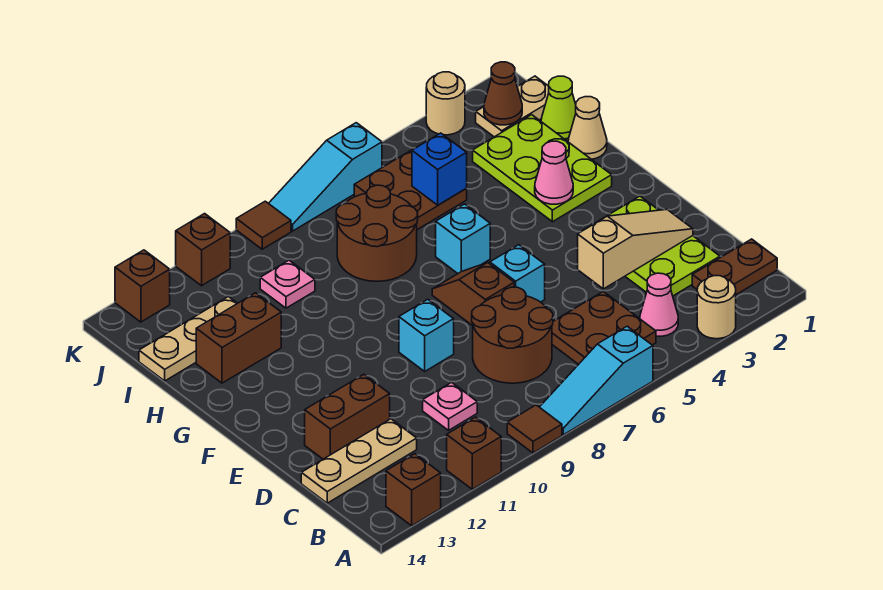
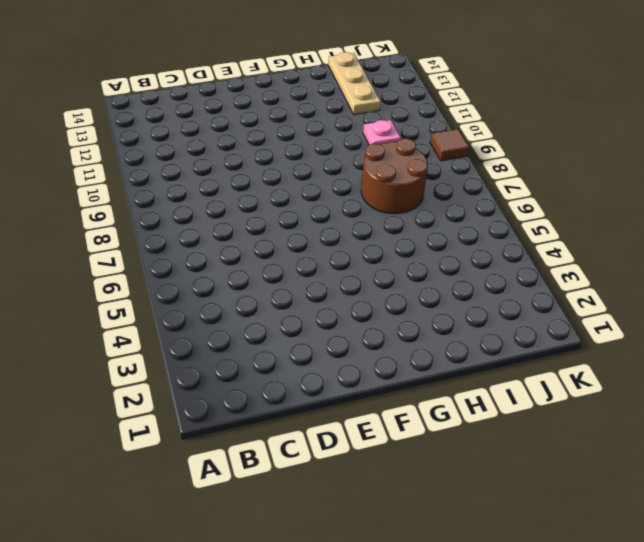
none -> tan 1x1 round brick [697,276,736,339]
none -> cyan 1x3 slope [540,326,653,435]
none -> brown 1x1 tile [507,405,562,453]
none -> brown 1x1 brick [447,417,501,489]

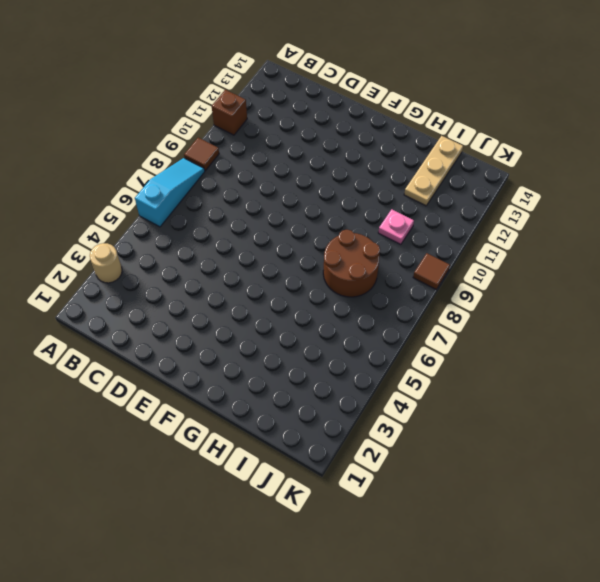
none -> brown 1x1 brick [386,454,441,526]
none -> brown 1x2 plate [692,239,777,295]
none -> pink 1x1 cone [640,273,678,336]
none -> brown 2x2 plate [552,292,656,364]

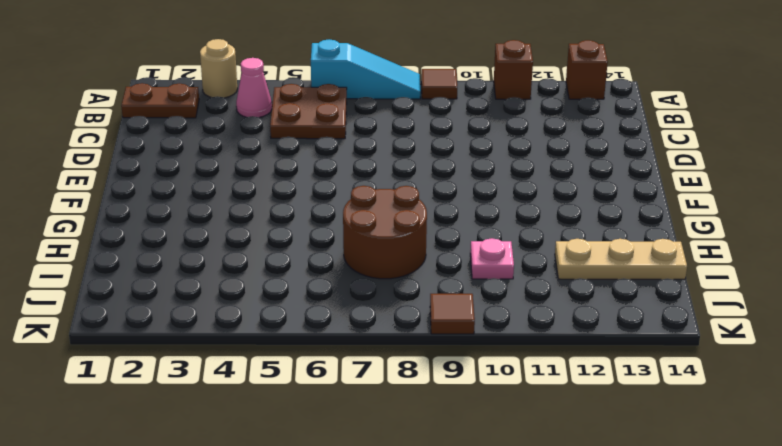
none -> lime 2x3 plate [581,196,720,296]
none -> brown 2x2 round brick [472,287,553,383]
none -> pink 1x1 plate [423,382,477,430]
none -> tan 1x3 plate [301,419,417,503]

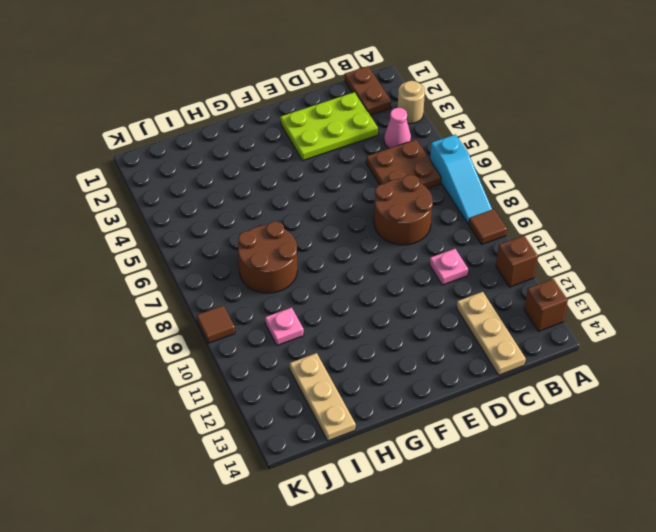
none -> brown 1x2 brick [305,374,390,459]
none -> cyan 1x1 brick [490,245,545,302]
none -> brown 1x2 slope [432,262,514,326]
none -> cyan 1x1 brick [399,299,454,371]

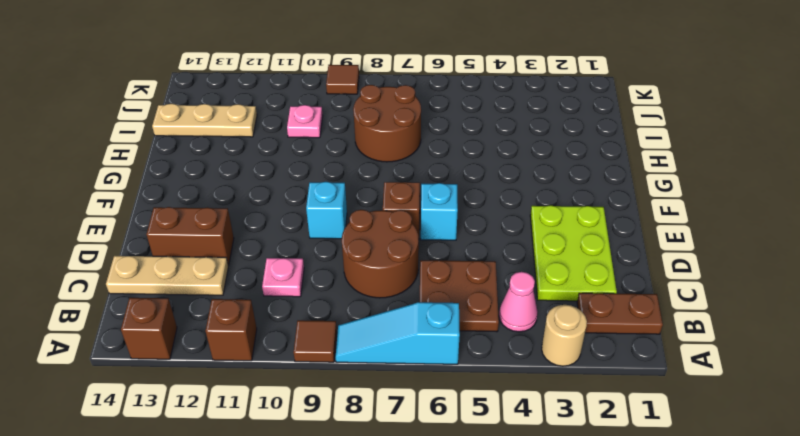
none -> lime 2x3 plate [473,115,612,222]
none -> cyan 1x1 brick [436,204,490,273]
none -> tan 1x1 cone [568,97,607,159]
none -> brown 1x2 brick [196,293,281,383]

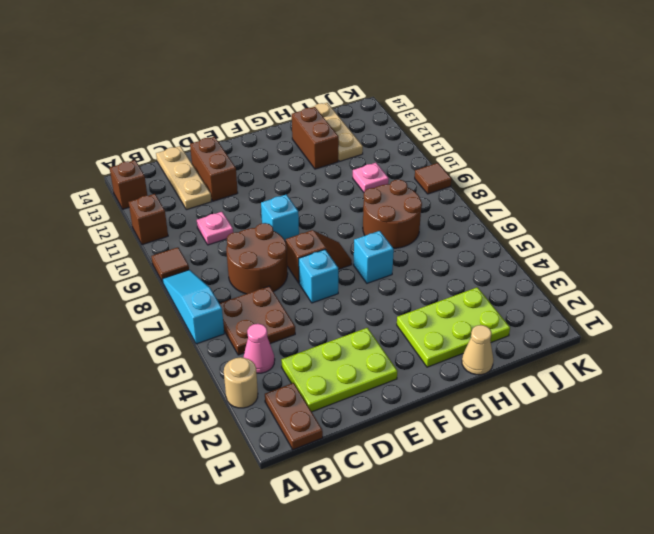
none -> lime 1x1 cone [541,76,576,139]
none -> brown 2x2 plate [354,149,467,230]
none -> tan 1x2 plate [476,76,549,137]
none -> tan 1x1 round brick [426,72,465,135]

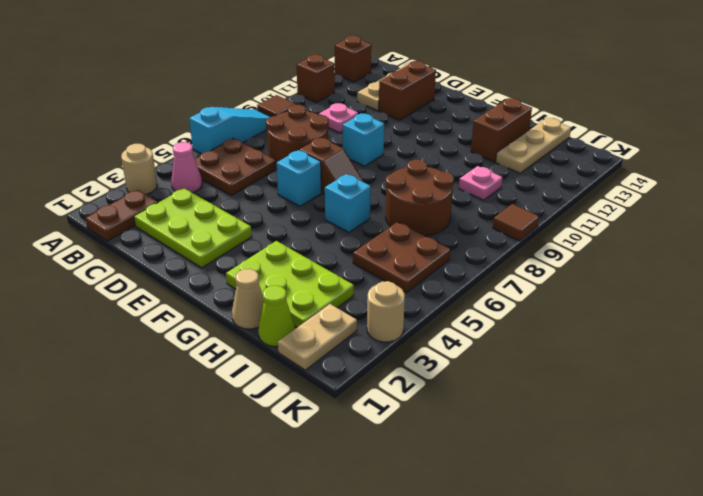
none -> cyan 1x3 slope [269,123,382,231]
none -> brown 1x1 brick [176,214,230,286]
none -> brown 1x1 brick [115,250,170,322]
none -> tan 1x3 slope [578,209,693,289]

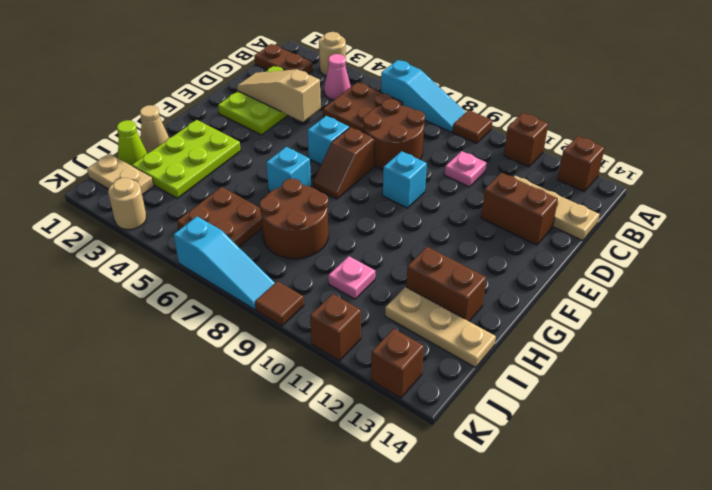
none -> pink 1x1 cone [535,141,573,204]
none -> blue 1x1 brick [412,133,467,205]
none -> brown 1x1 cone [484,62,522,125]

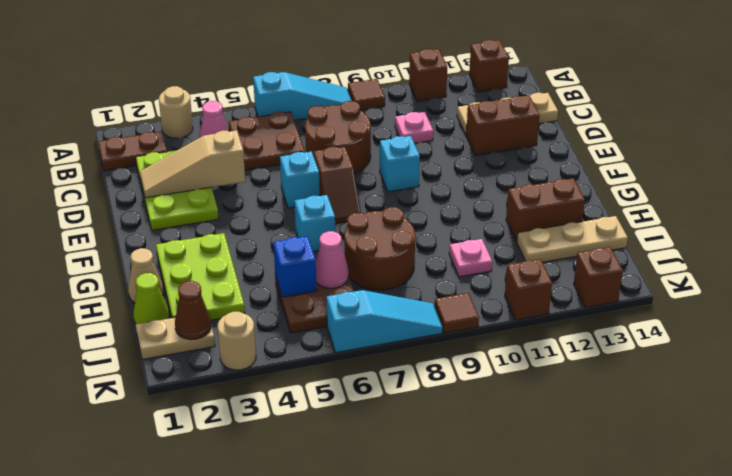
pink 1x1 cone [316,231,349,288] -> pink 1x1 cone moved to [535,141,573,204]

